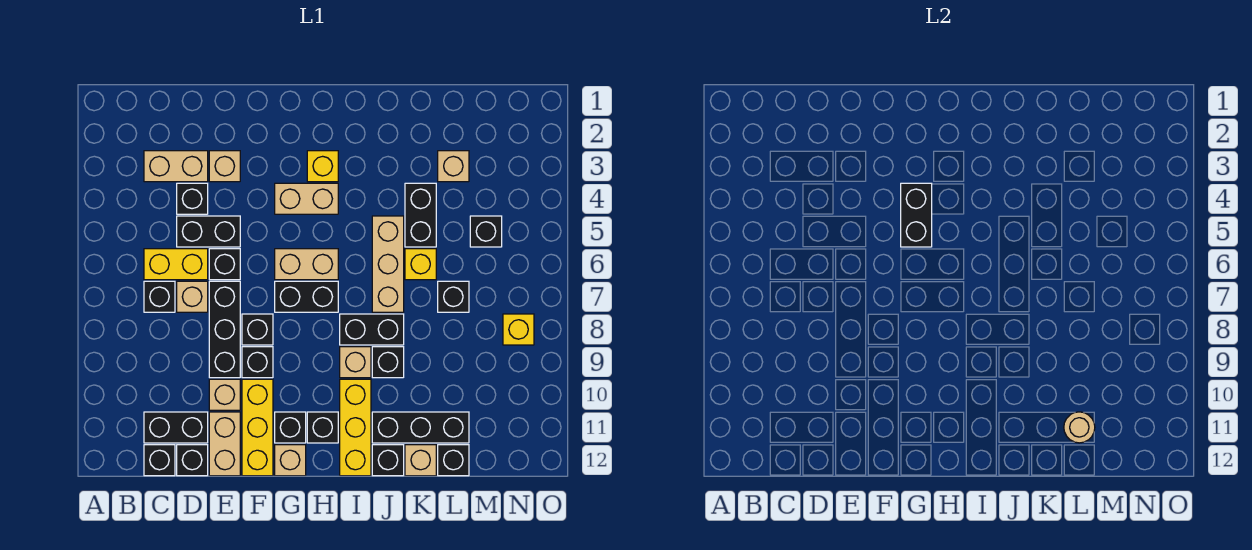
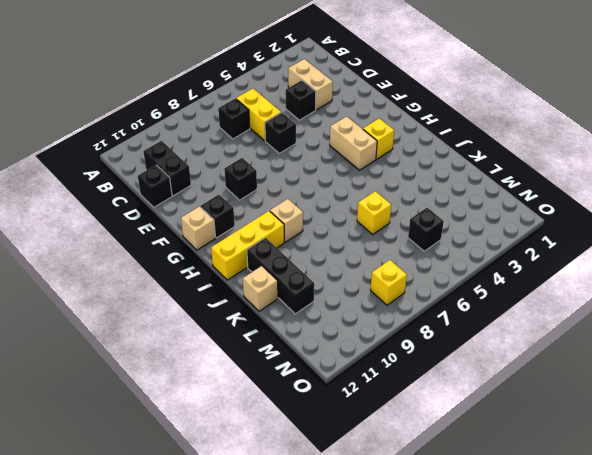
none -> black 1x1 brick [144,445,175,476]
none -> black 1x2 brick [177,216,240,247]
none -> tan 1x1 brick [177,281,208,312]
none -> tan 1x1 brick [209,151,240,182]

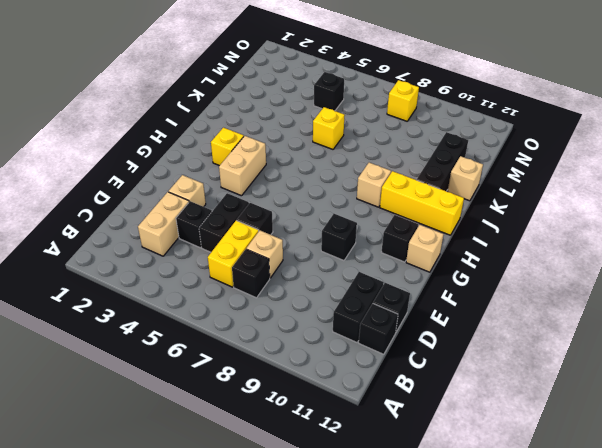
none -> black 1x3 brick [209,281,240,378]
none -> tan 1x1 brick [209,379,240,410]
none -> tan 1x2 brick [209,412,240,476]
none -> black 1x1 brick [242,314,273,345]

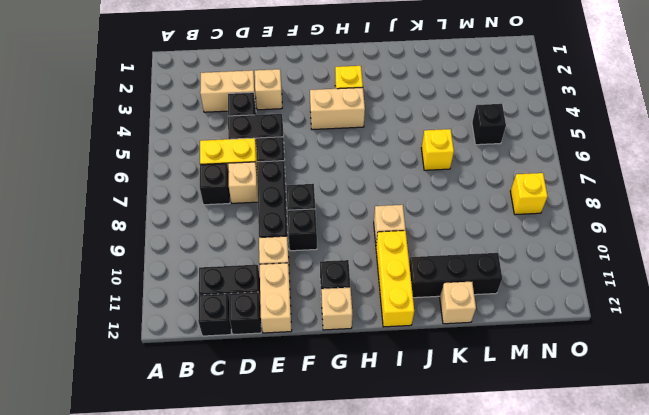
none -> yellow 1x3 brick [242,379,273,476]
none -> tan 1x2 brick [275,249,338,280]
none -> black 1x2 brick [275,281,338,312]
none -> black 1x1 brick [307,412,338,443]

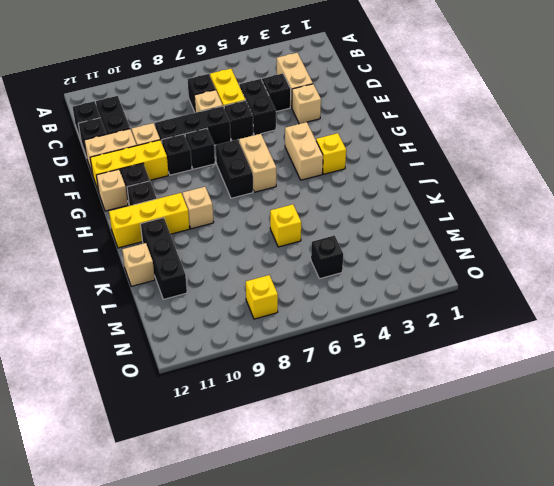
none -> black 1x2 brick [340,314,404,345]
none -> tan 1x3 brick [372,216,404,312]
none -> black 1x1 brick [372,347,404,378]
none -> black 1x1 brick [372,445,404,476]

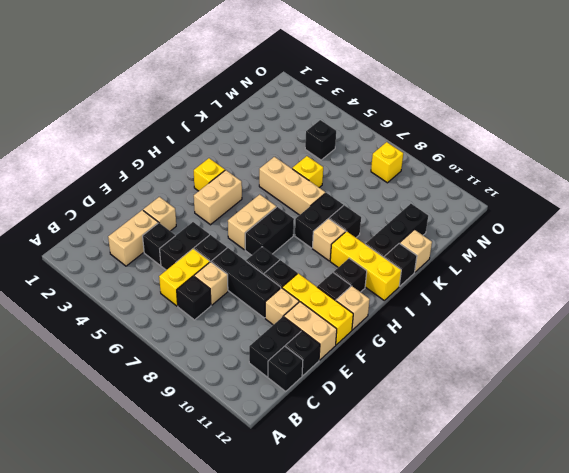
none -> black 1x2 brick [405,183,436,247]
none -> tan 1x1 brick [438,151,469,182]
none -> black 1x1 brick [438,281,469,312]
none -> black 1x1 brick [438,445,469,476]

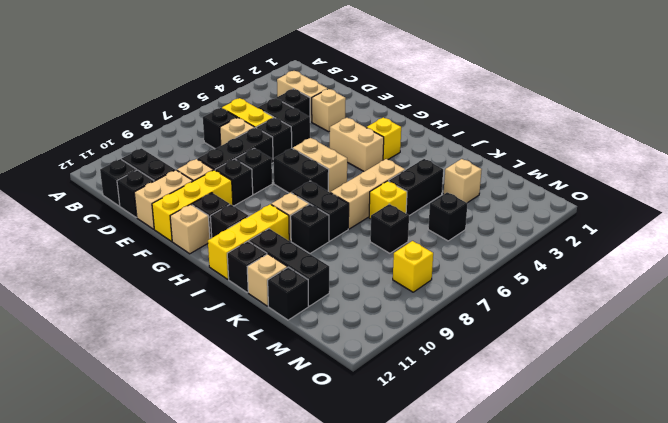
none -> black 1x2 brick [901,183,932,247]
none -> tan 1x1 round brick [1064,412,1095,443]

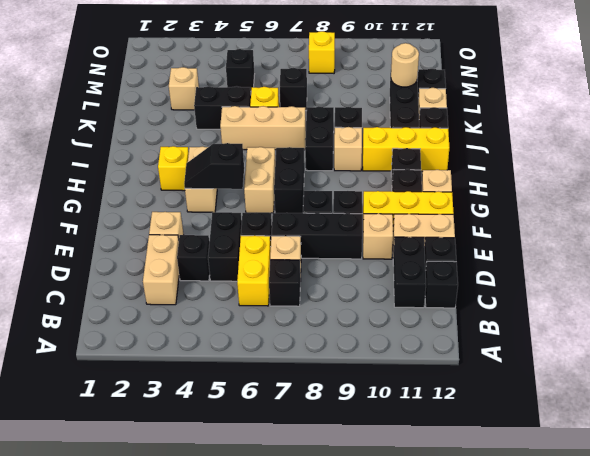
black 1x2 slope [184,143,244,189] -> black 1x2 brick [901,183,932,247]

